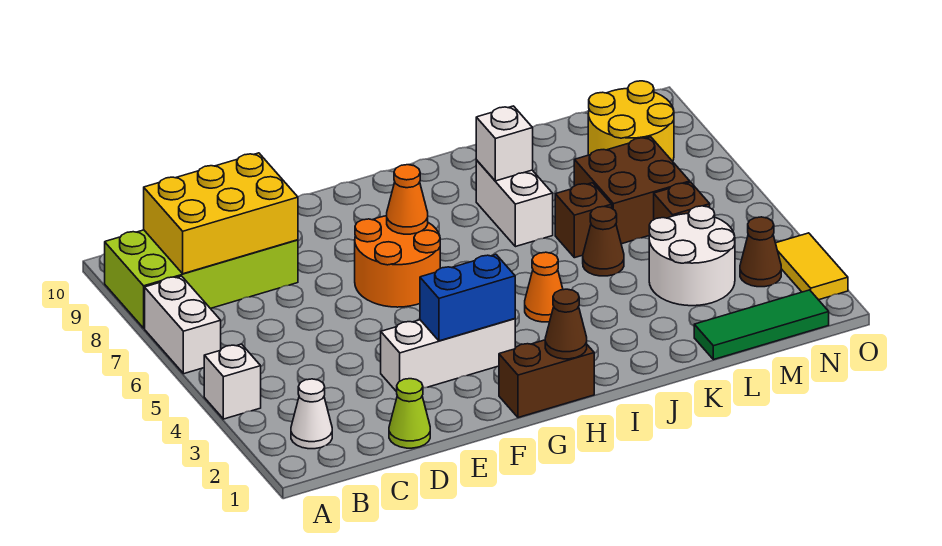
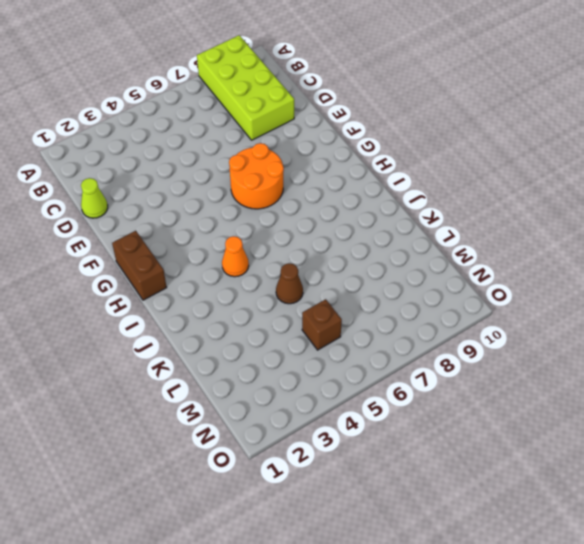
none -> white 1x1 brick [204,344,261,419]
none -> white 1x2 brick [145,276,221,374]
none -> white 1x1 cone [291,379,332,449]

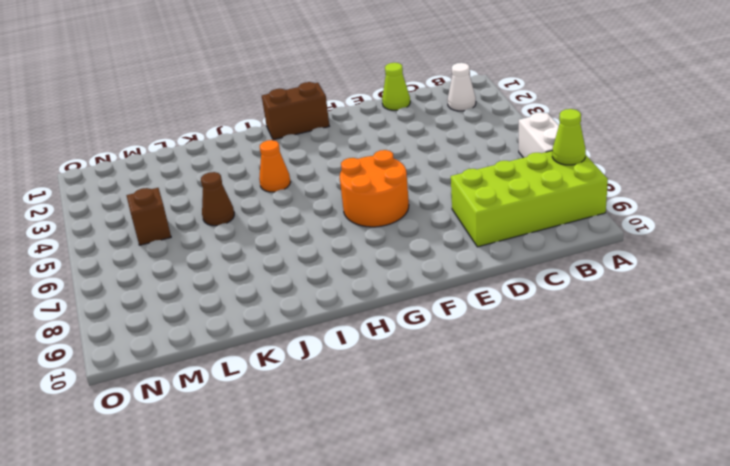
lime 1x1 cone [552,109,586,165] -> none
none -> white 1x1 brick [204,344,261,419]
none -> white 1x3 brick [381,319,515,392]
none -> white 1x2 brick [476,160,553,247]

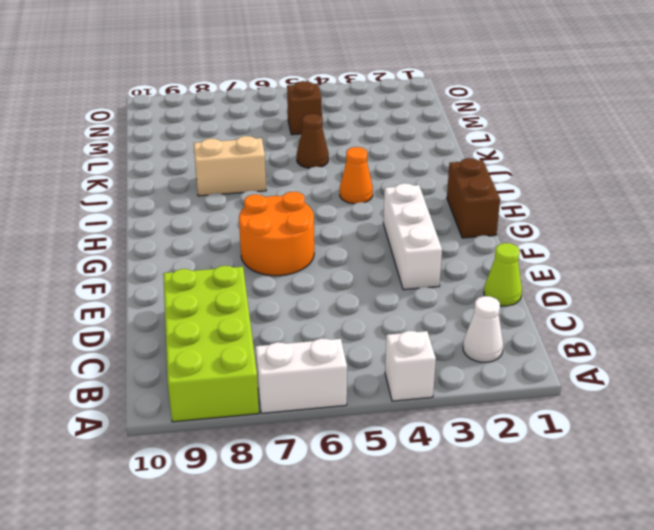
tan 1x2 brick [194,136,266,196] -> white 1x2 brick [476,160,553,247]
none -> brown 1x1 brick [555,183,612,258]
none -> green 1x3 tile [694,290,829,360]
none -> white 2x2 round brick [649,206,735,306]

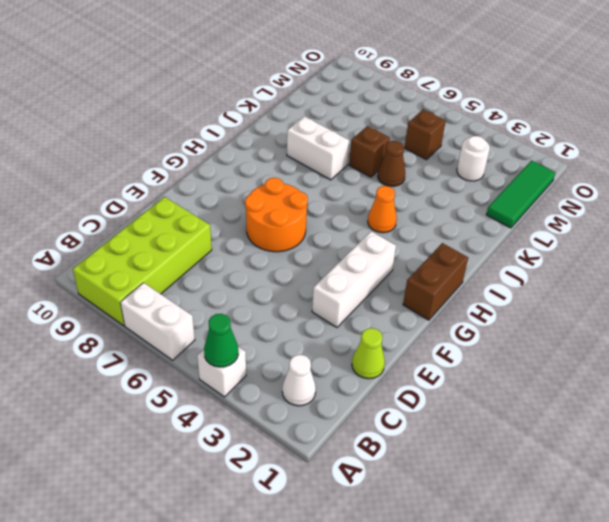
green 1x1 cone [204,314,238,367] -> none
white 1x1 round brick [457,136,490,181] -> white 2x2 round brick [649,206,735,306]
none -> brown 2x2 brick [574,137,690,244]
none -> yellow 2x2 round brick [588,81,674,161]
none -> brown 1x1 cone [740,217,781,287]

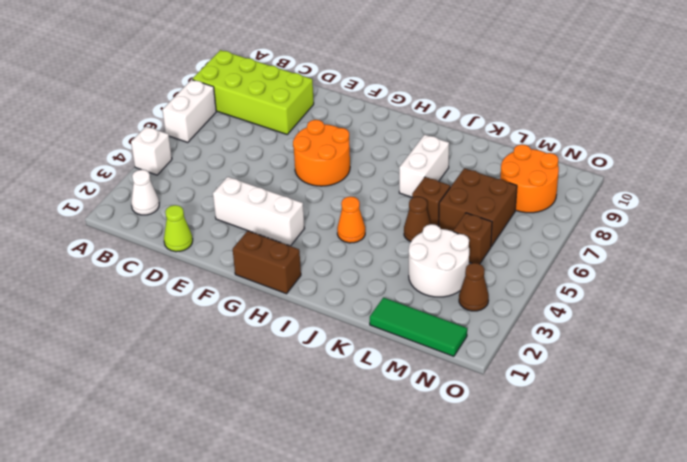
orange 2x2 round brick [500,144,559,213] -> yellow 2x2 round brick [588,81,674,161]
none -> yellow 1x2 tile [776,233,848,300]
none -> yellow 2x3 brick [144,153,298,274]
none -> blue 1x2 brick [420,254,515,341]

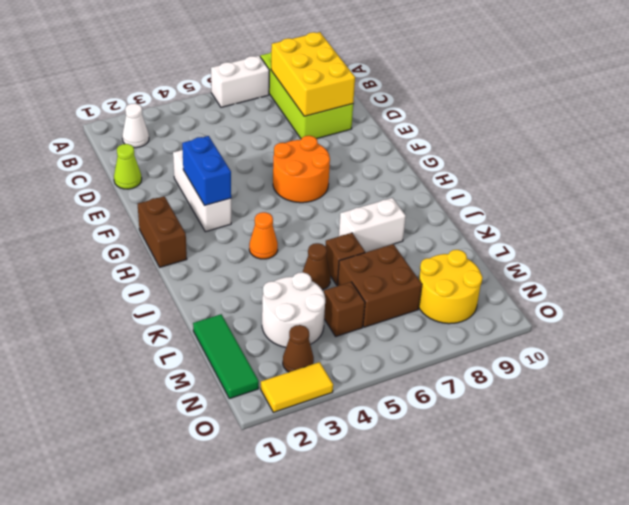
none -> white 1x1 brick [204,344,261,419]
none -> orange 1x1 cone [387,165,428,234]
none -> brown 1x1 cone [545,289,587,359]

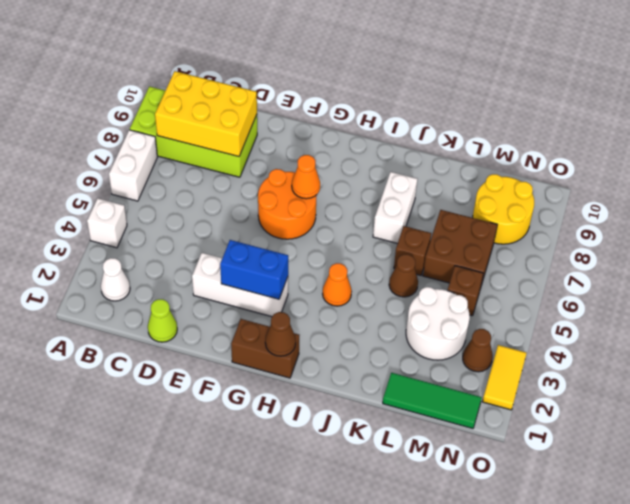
none -> white 1x1 brick [476,106,533,181]

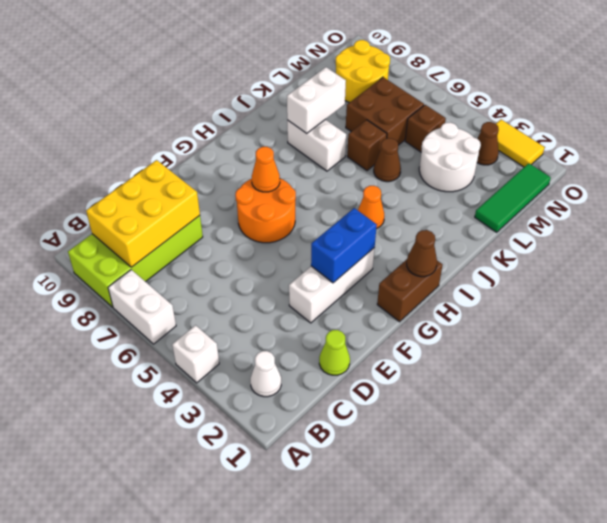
white 1x2 brick [287,67,346,133] -> white 1x1 brick [476,106,533,181]

